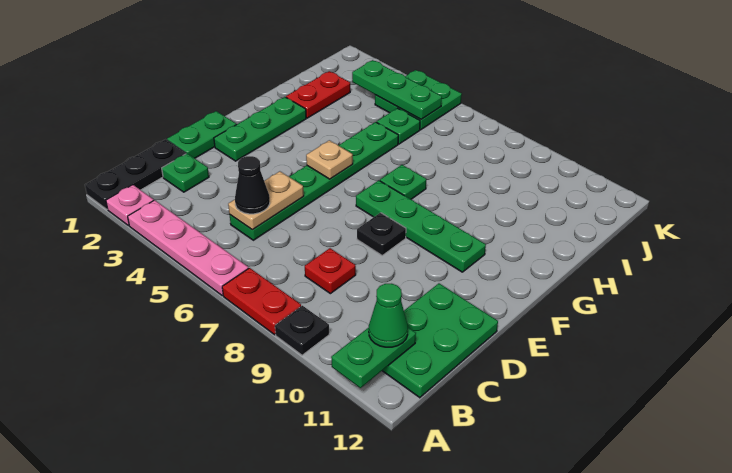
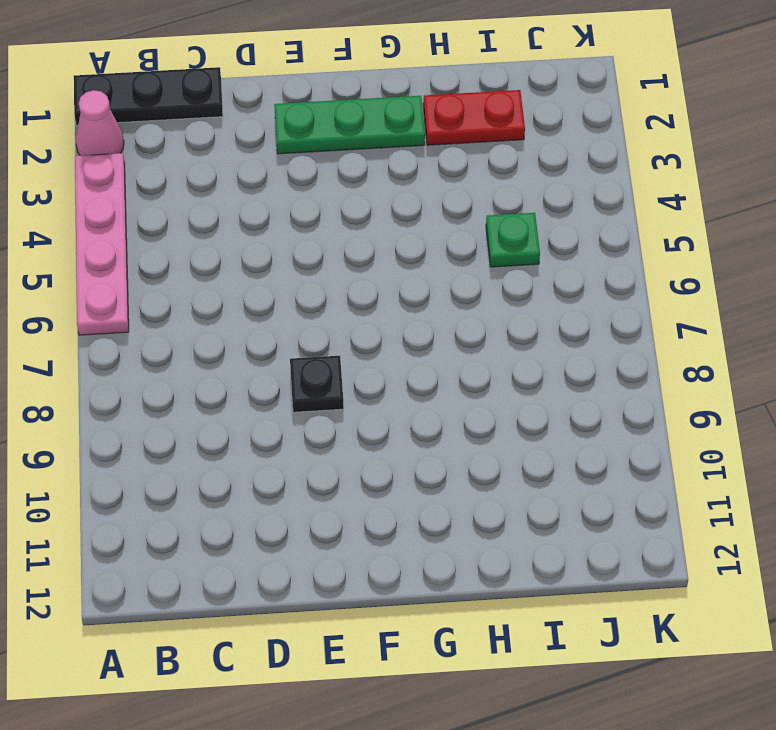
pink 1x1 cone [75,90,124,156] -> pink 1x1 plate [106,185,154,226]
none -> red 1x2 plate [222,268,301,335]
none -> black 1x1 plate [275,306,329,355]
none -> green 2x3 plate [382,283,498,398]

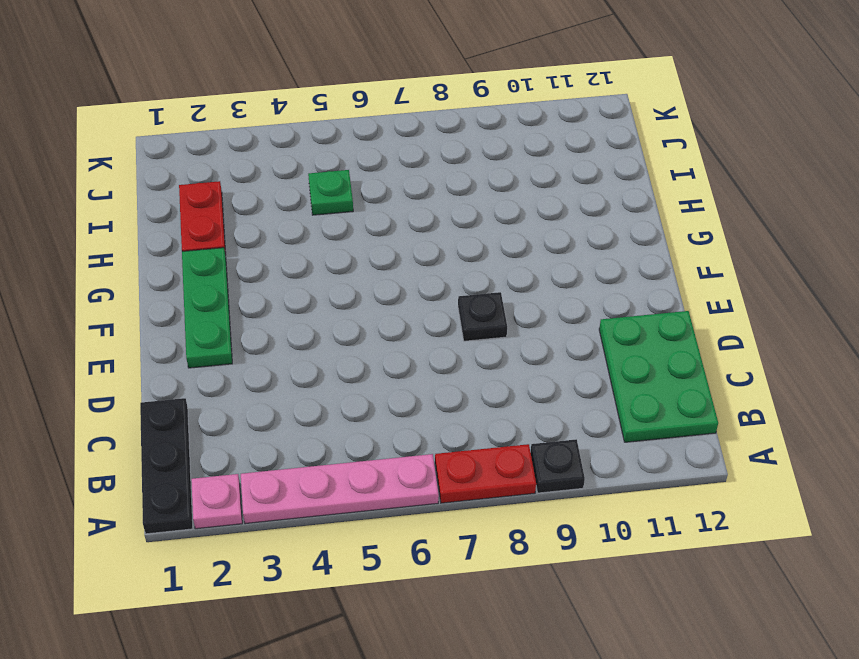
none -> green 1x1 plate [162,154,209,192]
none -> green 1x6 plate [230,122,398,240]
none -> red 1x1 plate [305,248,356,294]

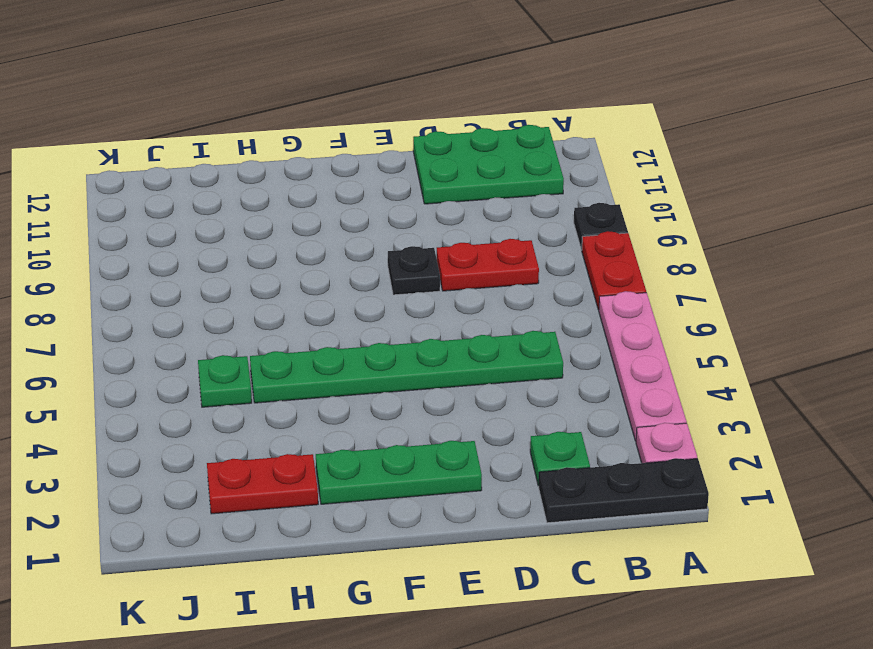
red 1x2 plate [437,239,539,291] -> red 1x1 plate [305,248,356,294]
none -> green 1x2 plate [167,111,237,158]
none -> green 1x4 plate [356,180,486,272]
none -> green 1x1 plate [380,165,426,199]

